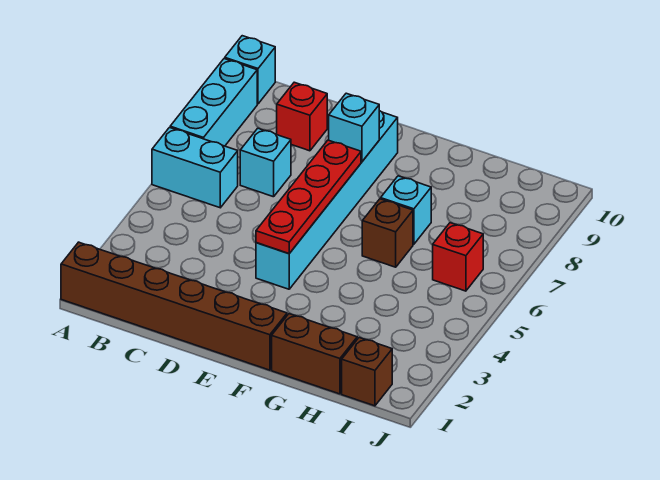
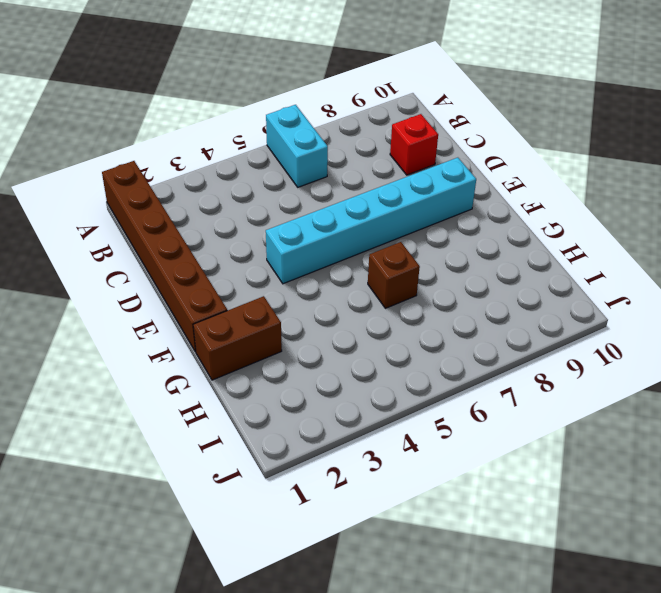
brown 1x2 brick [193,296,282,380] -> brown 1x2 brick turned to [272,314,357,394]
none -> cyan 1x3 brick [170,59,257,146]
none -> cyan 1x1 brick [225,36,275,104]
none -> cyan 1x1 brick [240,128,291,197]

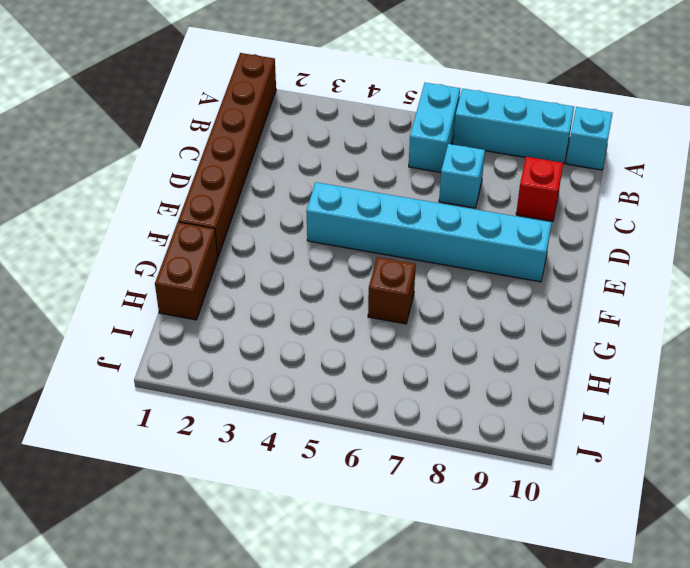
none -> cyan 1x1 brick [381,176,431,244]
none -> brown 1x1 brick [342,338,392,406]
none -> red 1x1 brick [433,223,483,291]

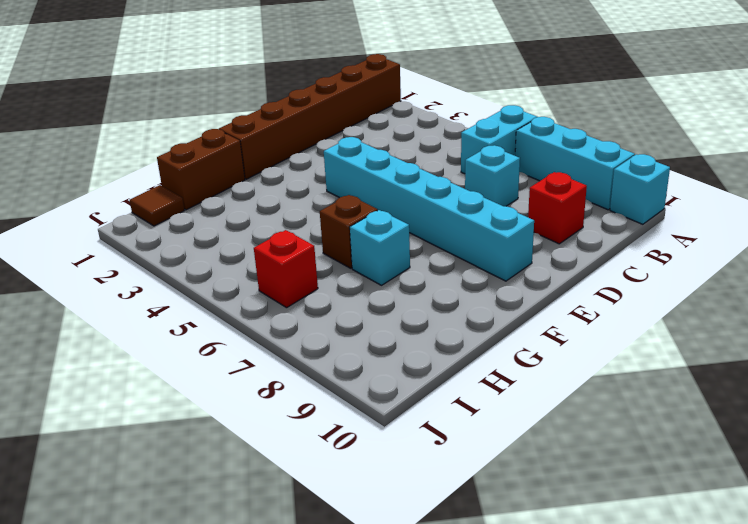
brown 1x1 tile [130,185,184,226] -> brown 1x1 brick [342,338,392,406]
none -> red 1x4 plate [256,140,361,254]
none -> cyan 1x1 brick [329,93,379,162]

